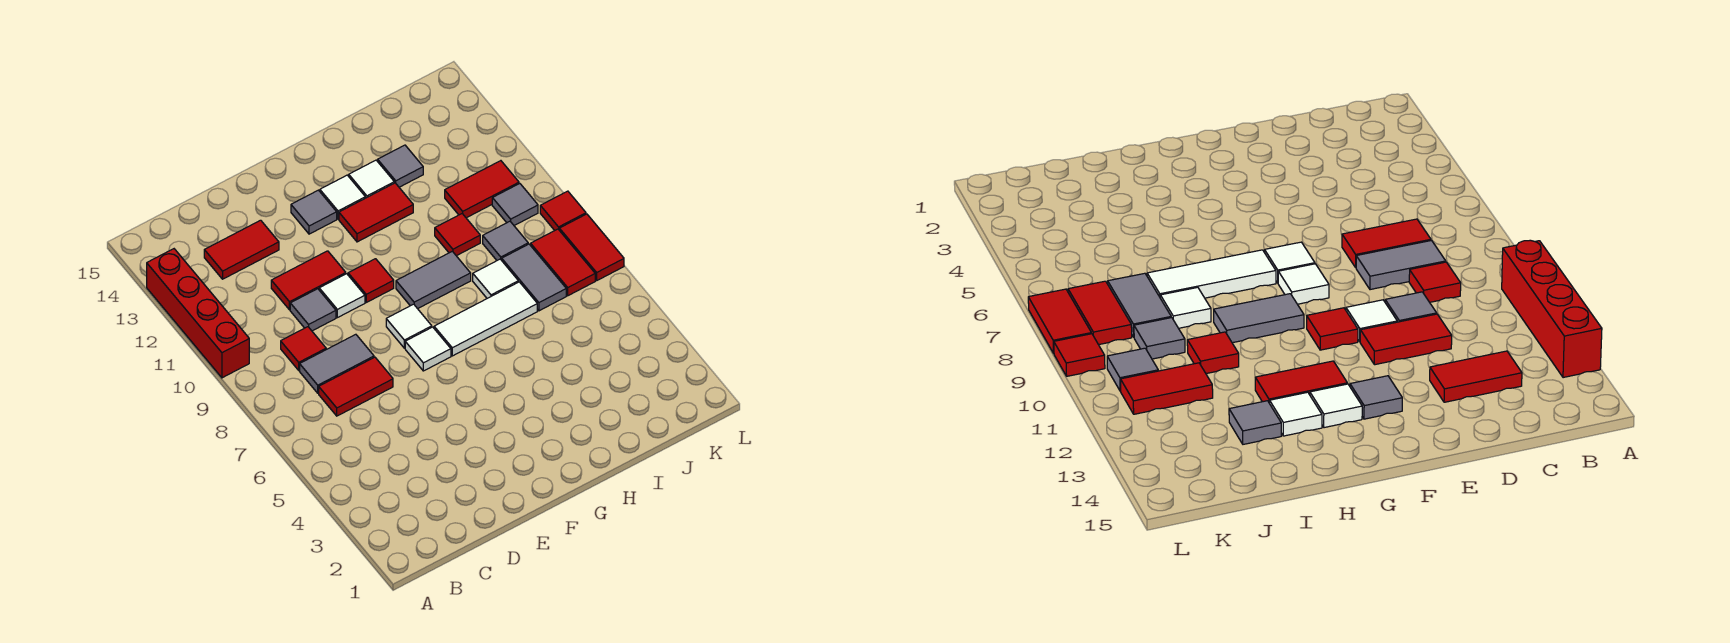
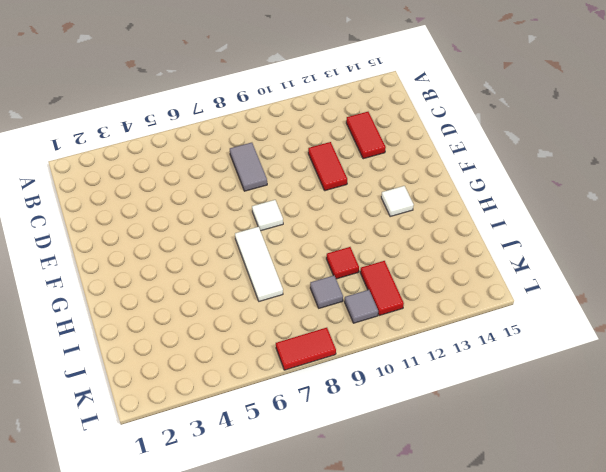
none -> red 1x4 brick [147,249,249,378]
none -> red 1x2 tile [319,357,393,416]
none -> red 1x1 tile [281,327,326,370]

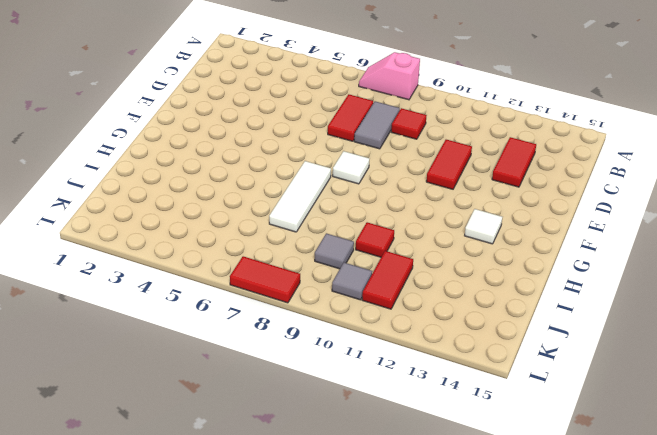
pink 1x2 slope [359,52,420,100] -> none
none -> red 1x4 brick [147,249,249,378]
none -> grey 1x1 tile [290,289,336,331]
none -> white 1x1 tile [319,274,365,318]

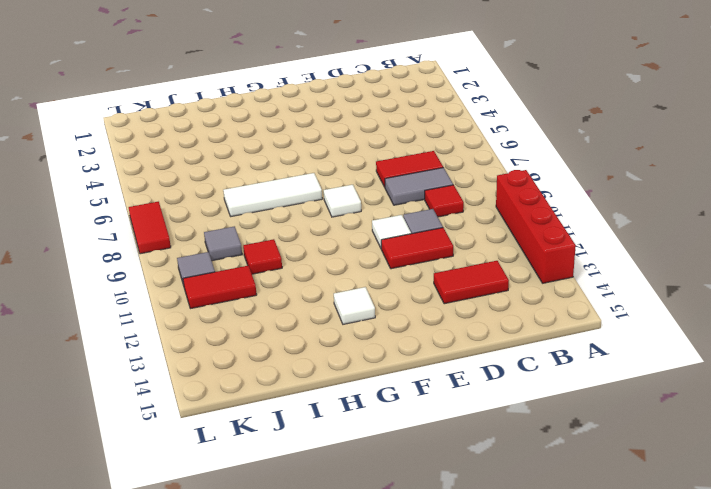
none -> white 1x1 tile [405,327,451,371]
none -> red 1x1 tile [348,259,394,302]
none -> grey 1x1 tile [291,190,337,234]

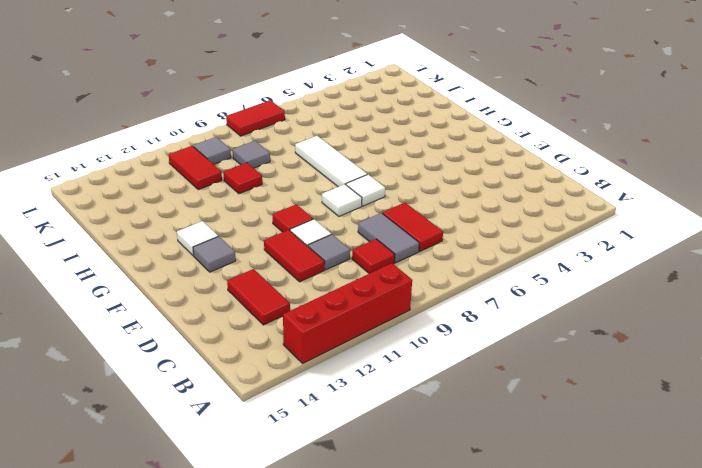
none -> grey 1x2 tile [396,251,471,309]
none -> red 1x2 tile [339,183,413,242]
none -> white 1x1 tile [349,160,394,198]

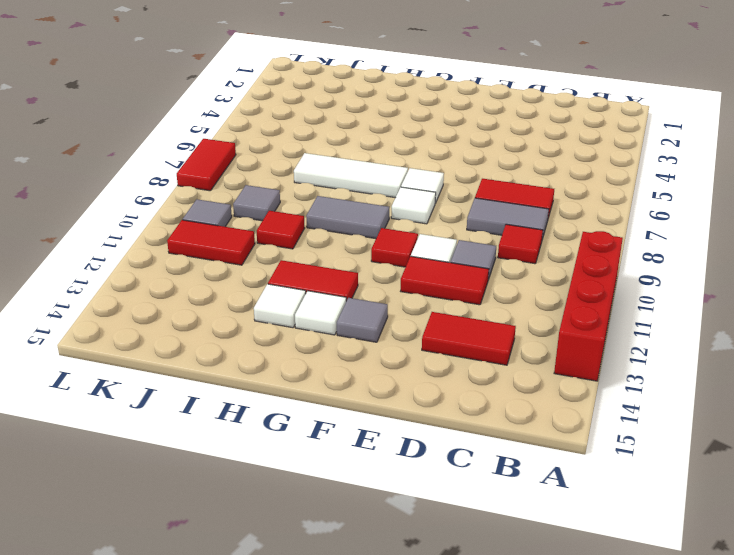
none -> white 1x1 tile [473,259,518,298]
none -> grey 1x1 tile [378,145,423,187]
none -> grey 1x2 tile [502,244,566,311]

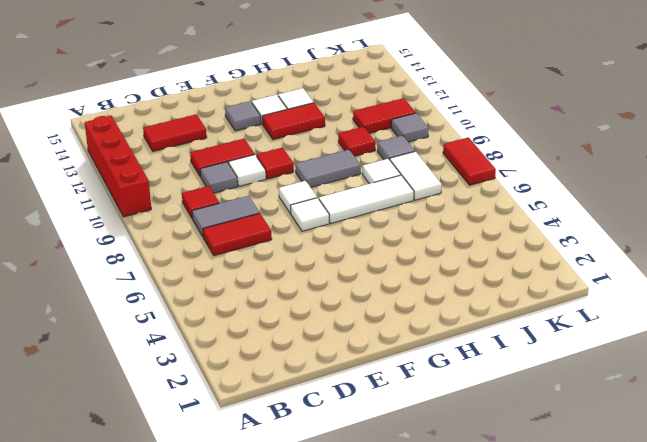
white 1x2 tile [390,151,442,200] -> grey 1x2 tile [502,244,566,311]
none -> grey 1x1 tile [378,145,423,187]
none -> red 1x2 tile [531,229,595,296]
none -> red 1x1 tile [540,191,586,230]

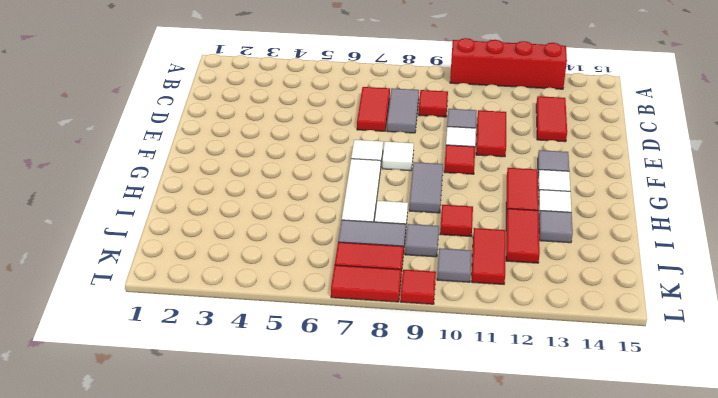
red 1x2 tile [506,209,540,263] -> none

